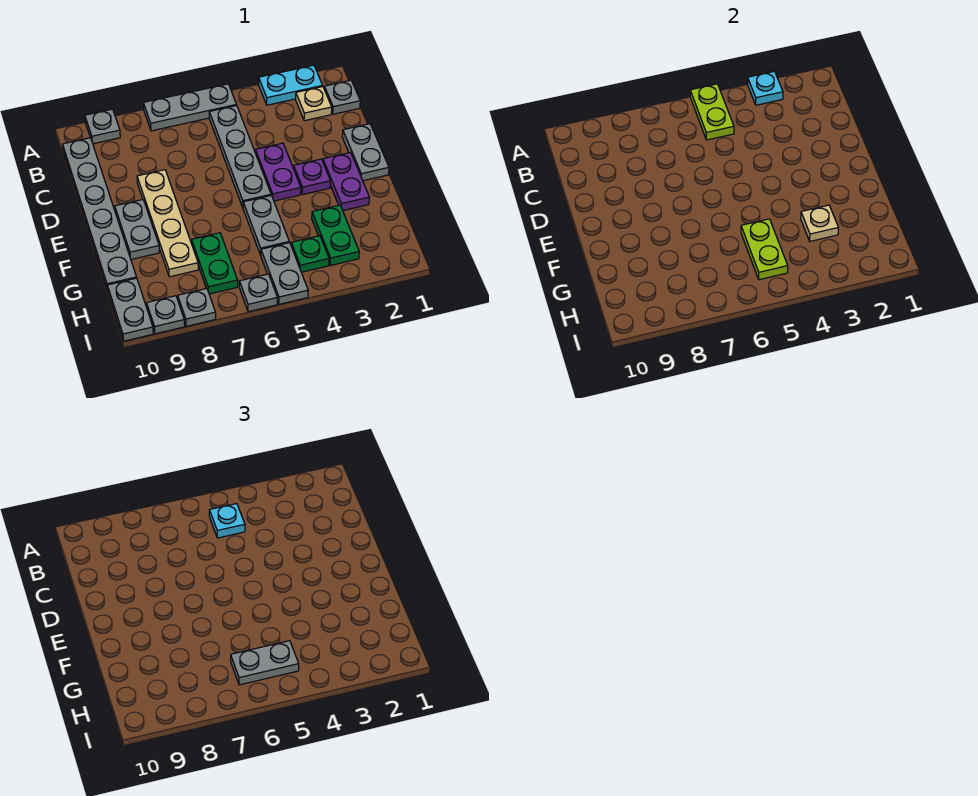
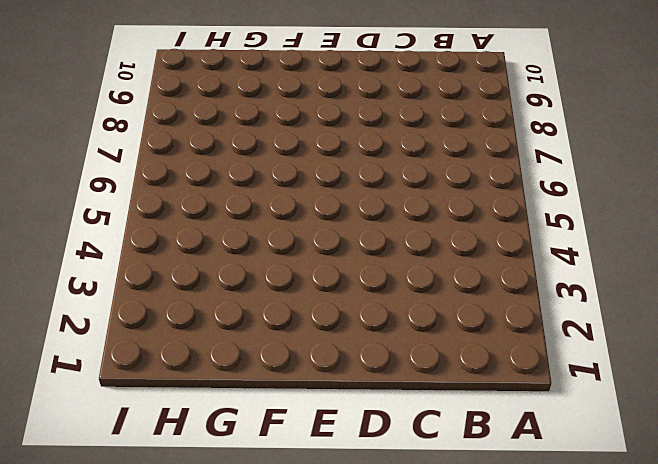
none -> cyan 1x2 plate [259,65,323,105]
none -> grey 1x3 plate [143,84,237,131]
none -> grey 1x1 plate [85,109,120,144]

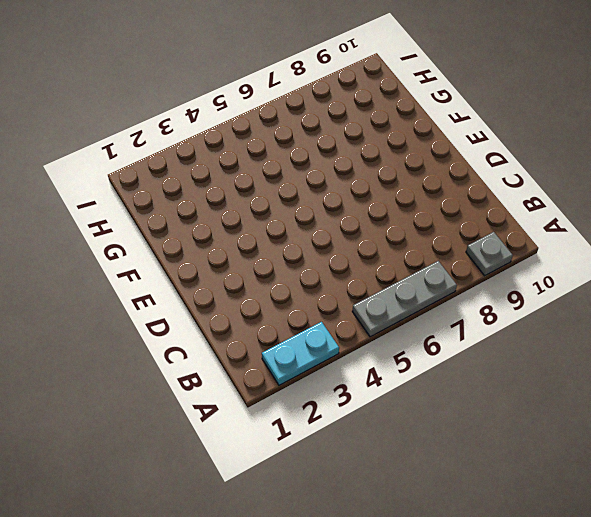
none -> grey 1x1 plate [324,80,360,114]
none -> tan 1x1 plate [296,87,332,121]
none -> grey 1x4 plate [209,106,271,207]

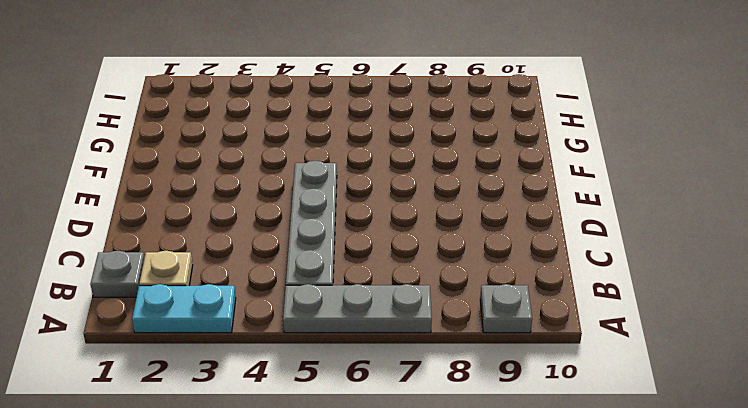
none -> grey 1x6 plate [63,138,137,290]
none -> grey 1x2 plate [342,124,389,181]
none -> purple 1x2 plate [255,143,301,201]

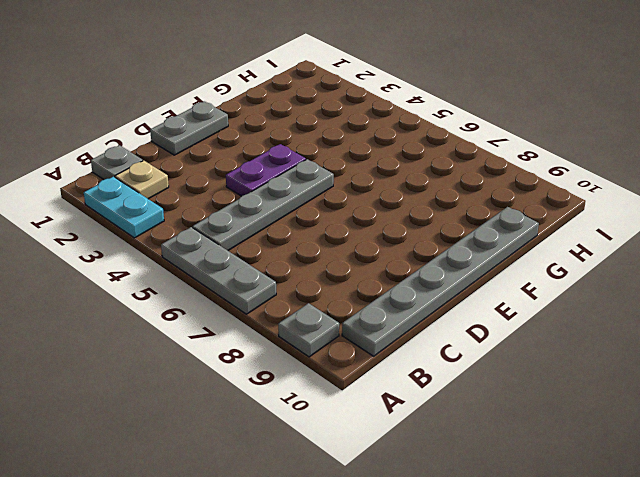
none -> tan 1x4 plate [137,170,198,277]
none -> purple 1x2 plate [323,153,369,211]
none -> purple 1x1 plate [294,159,330,195]

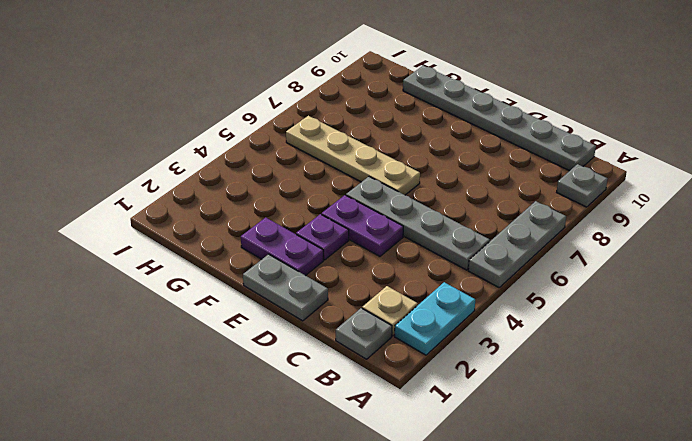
tan 1x4 plate [286,116,420,195] -> tan 1x4 plate moved to [137,170,198,277]
none -> grey 1x2 plate [115,200,159,259]
none -> grey 1x2 plate [243,195,289,255]
none -> green 1x2 plate [312,205,359,265]

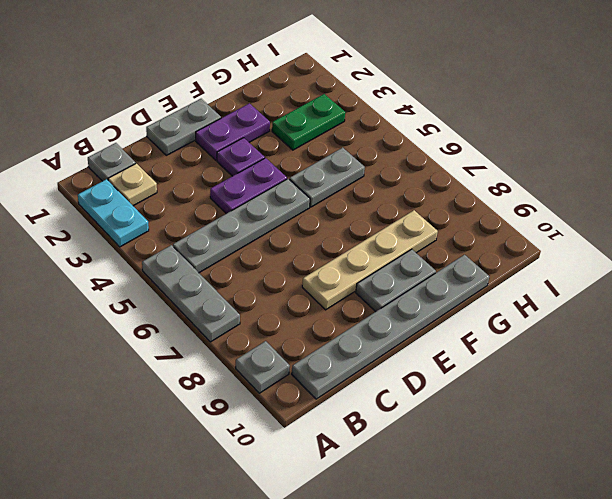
none -> green 1x2 plate [192,233,238,294]
none -> green 1x1 plate [291,236,329,272]
none -> grey 1x2 plate [261,243,308,304]

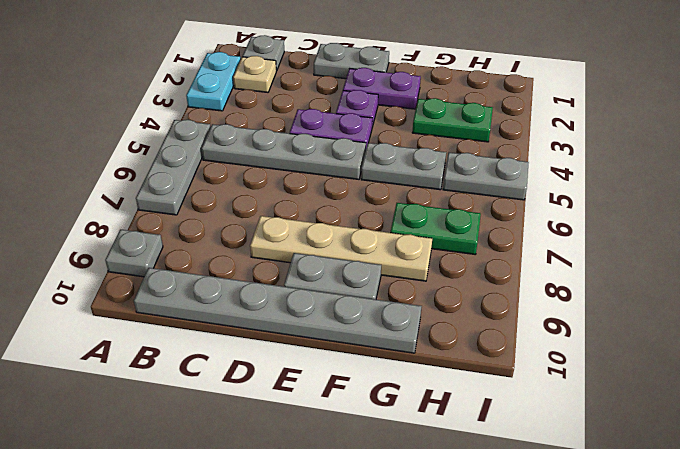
none -> green 1x1 plate [291,236,329,272]
none -> grey 1x2 plate [107,278,153,341]
none -> grey 1x1 plate [239,274,277,312]

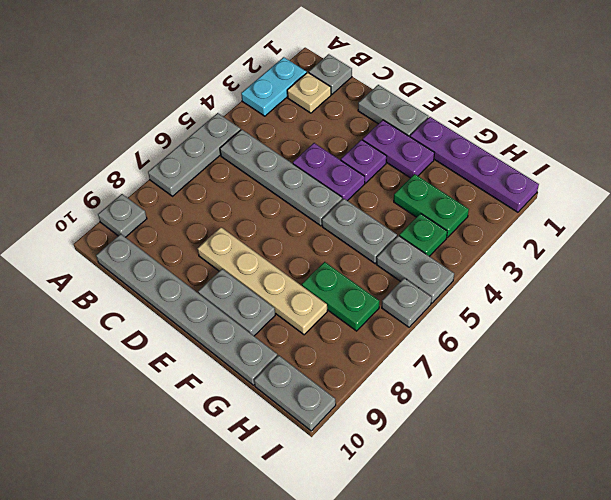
purple 1x4 plate [410,117,539,212] -> none
none -> grey 1x1 plate [178,288,216,326]
none -> grey 1x1 plate [147,296,185,334]
none -> cyan 1x1 plate [748,71,783,105]

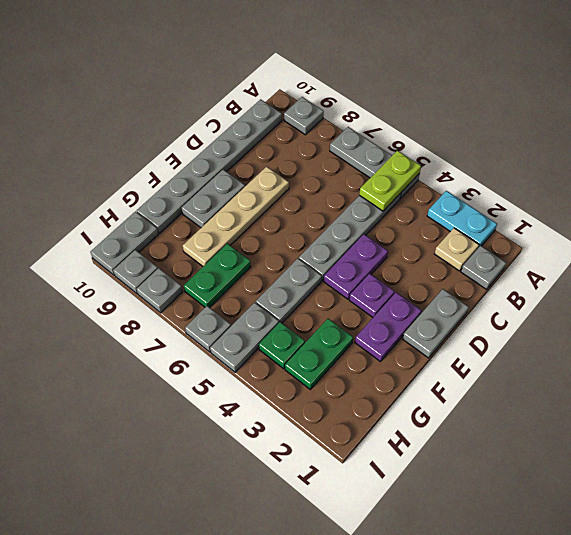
none -> cyan 1x1 plate [748,71,783,105]
none -> tan 1x1 plate [801,205,838,241]
none -> lime 1x2 plate [741,219,788,280]

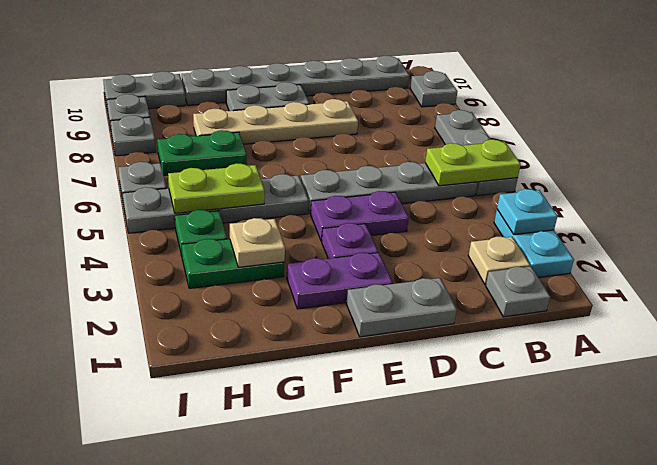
none -> cyan 1x1 plate [209,504,245,538]
none -> grey 1x2 plate [231,641,299,685]

